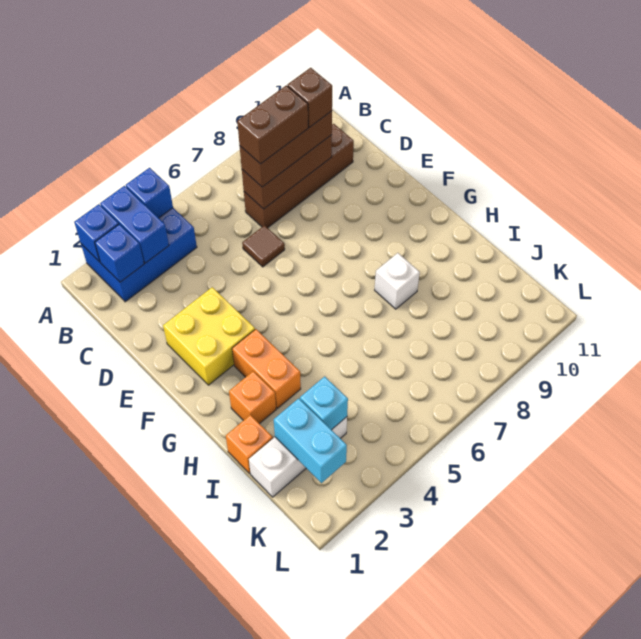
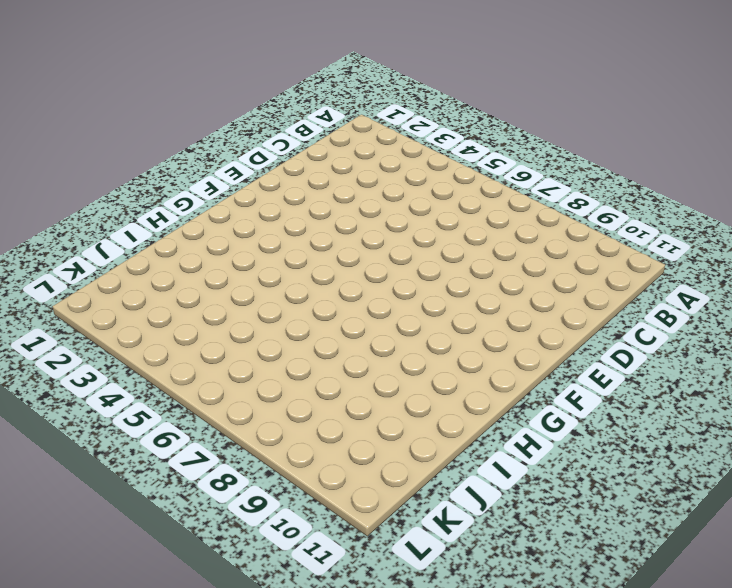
none -> blue 2x3 brick [81,208,197,302]
none -> brown 1x4 brick [244,124,354,228]
none -> brown 1x1 tile [242,225,285,267]

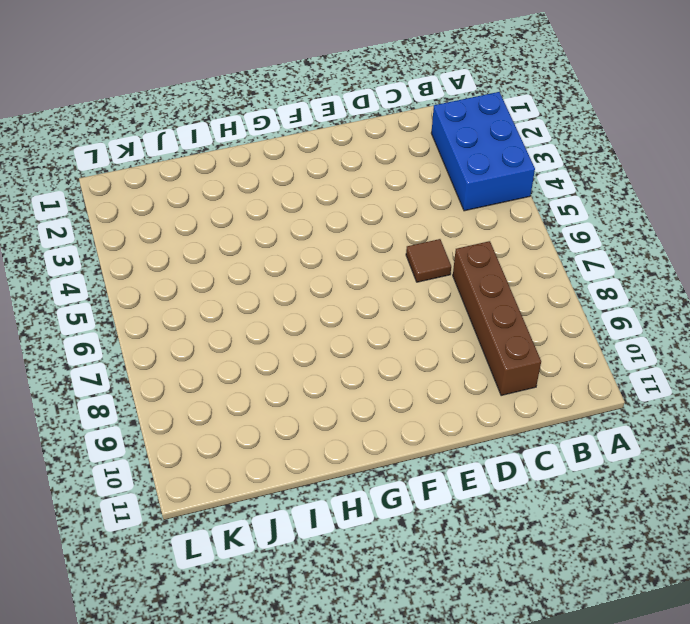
none -> yellow 2x2 brick [163,287,255,385]
none -> orange 1x2 brick [232,329,301,408]
none -> orange 1x1 brick [229,371,276,424]

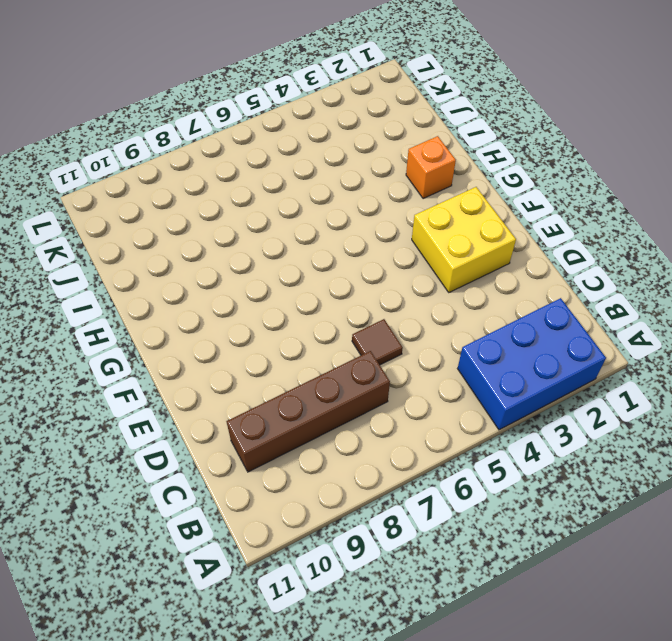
none -> orange 1x2 brick [232,329,301,408]
none -> white 1x1 brick [375,253,420,309]
none -> orange 1x1 brick [226,415,273,473]

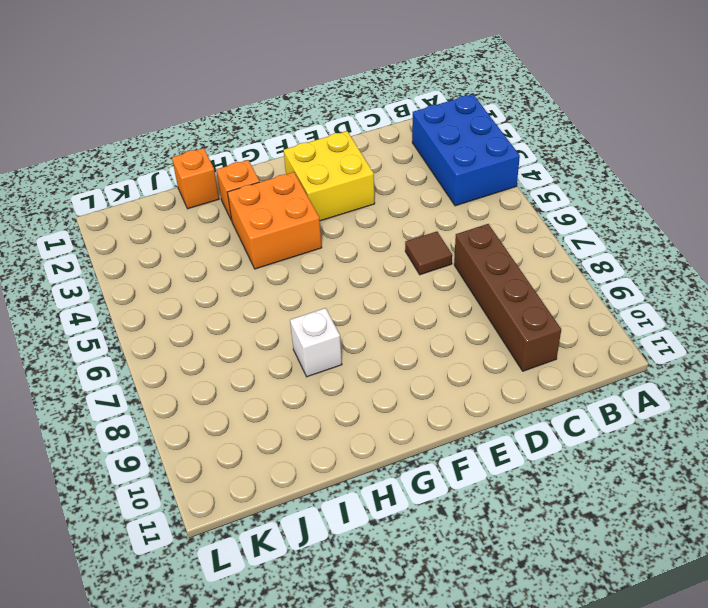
orange 2x2 brick [227,172,322,269] -> orange 1x2 brick [232,329,301,408]
none -> white 1x3 brick [249,417,347,497]
none -> blue 1x1 brick [74,204,119,262]
none -> blue 1x2 brick [100,186,169,263]

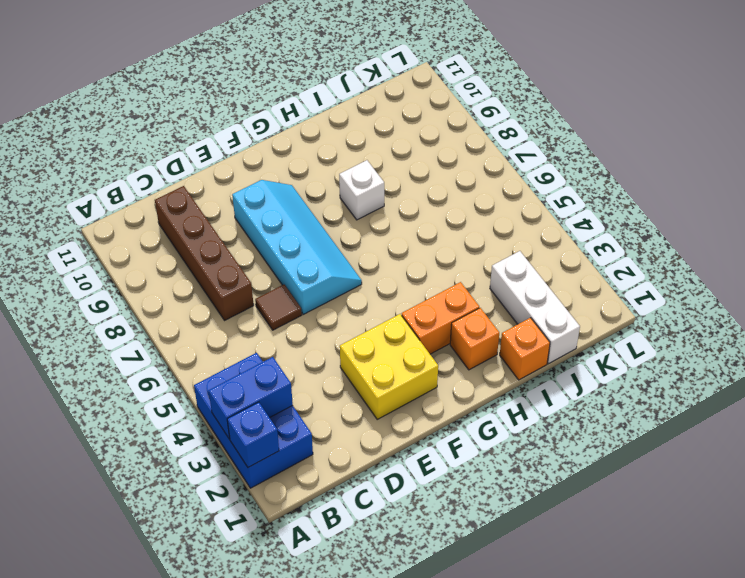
cyan 2x4 slope [232,180,362,315] -> none
none -> blue 1x1 brick [126,168,173,218]
none -> blue 1x1 brick [95,224,144,282]
none -> brown 1x3 brick [242,135,332,209]

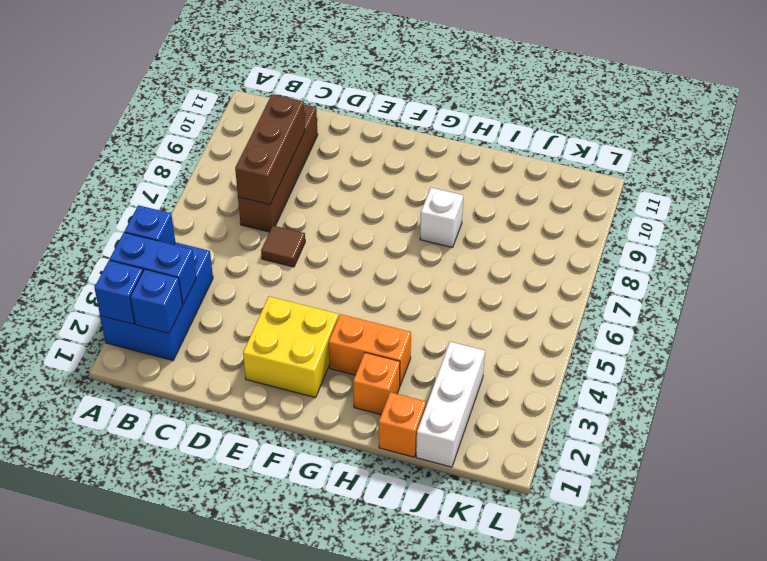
none -> cyan 1x2 brick [274,398,347,483]
none -> cyan 1x1 brick [300,376,348,430]
none -> brown 1x3 brick [240,111,332,187]

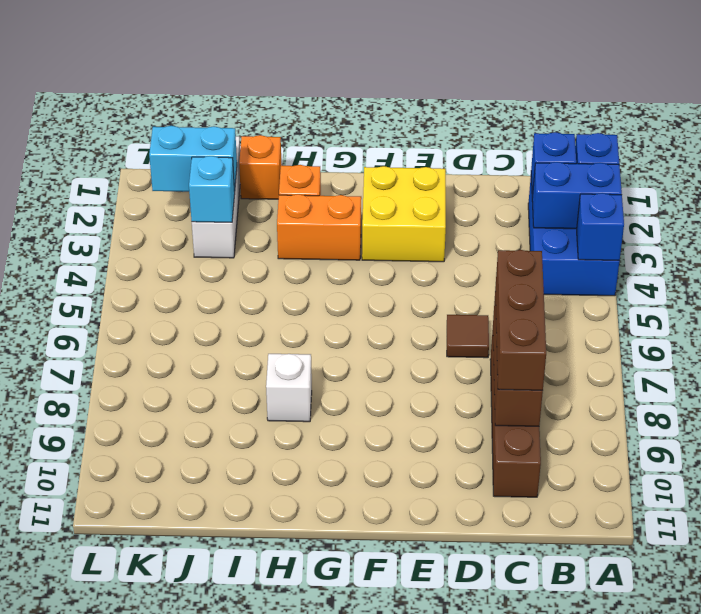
none -> brown 1x2 brick [237,85,308,164]
none -> brown 1x1 brick [287,68,332,127]

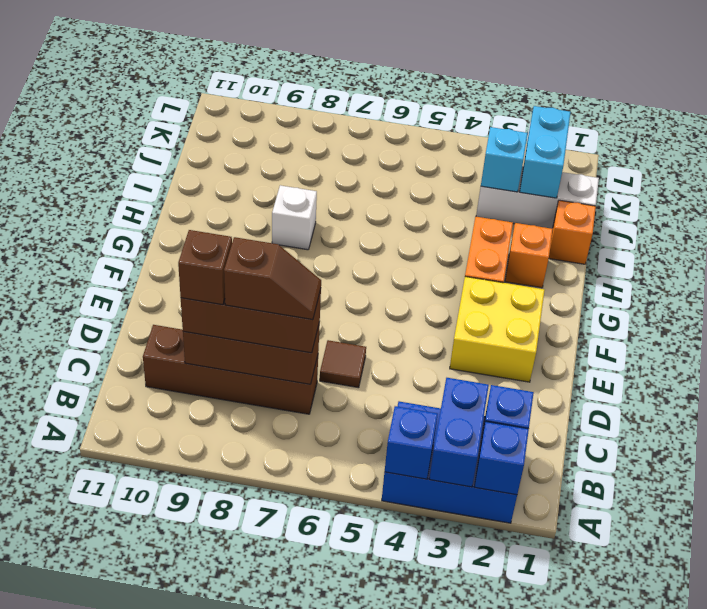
brown 1x2 slope [224,237,321,320] -> brown 1x2 brick [237,85,308,164]

